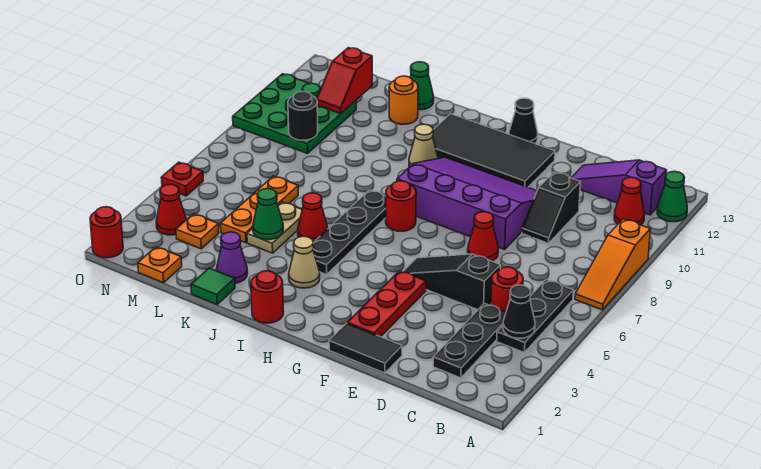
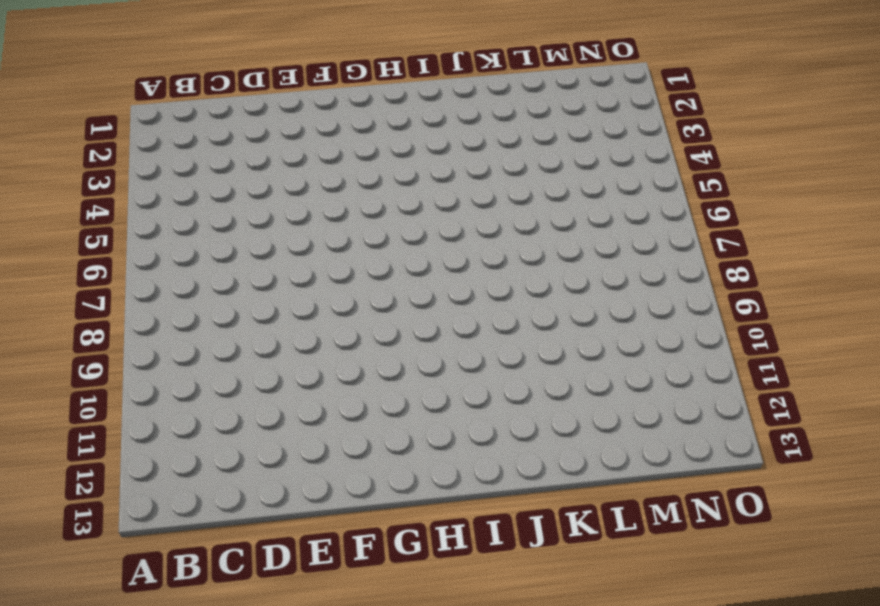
none -> orange 1x3 slope [575,219,650,310]
none -> green 1x1 cone [657,171,687,222]
none -> black 1x3 plate [497,280,573,353]
none -> red 1x1 cone [614,177,645,225]

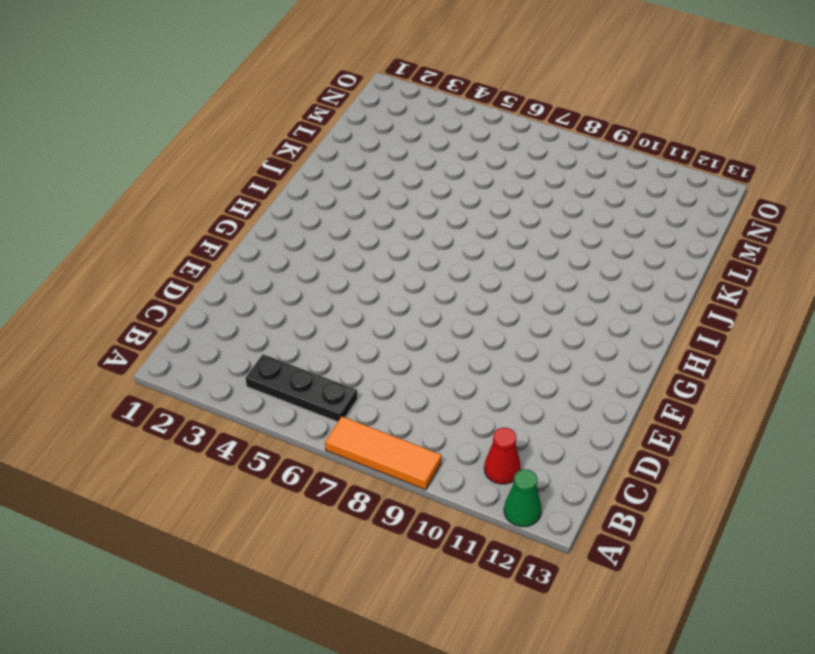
orange 1x3 tile [325,417,442,490] -> orange 1x3 slope [575,219,650,310]
none -> purple 1x3 slope [571,160,667,215]
none -> black 1x3 plate [433,304,506,378]
none -> red 1x1 round brick [491,267,523,312]
none -> black 1x3 slope [403,254,500,310]

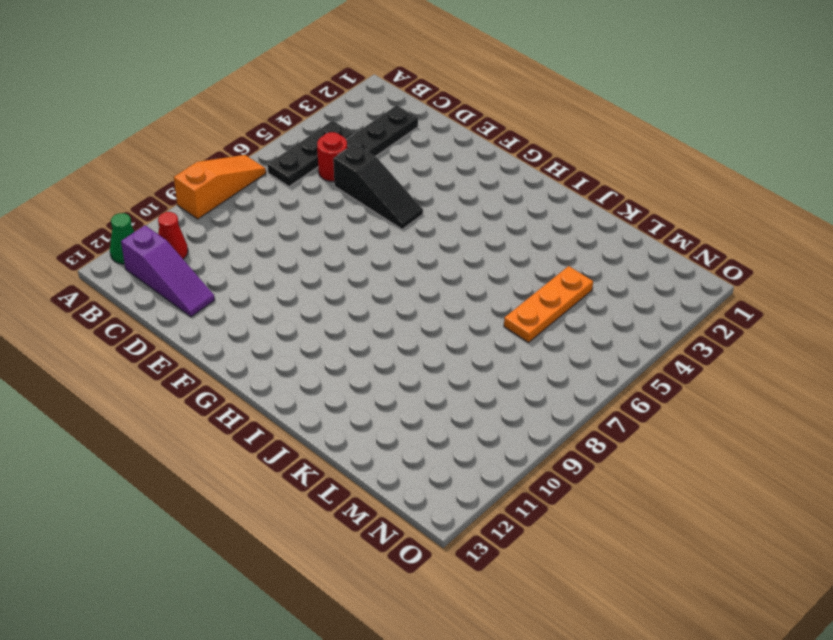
none -> black 1x2 slope [522,172,580,243]
none -> black 1x2 tile [329,323,402,373]
none -> red 1x1 cone [468,212,498,261]
none -> purple 3x4 slope [397,157,537,250]

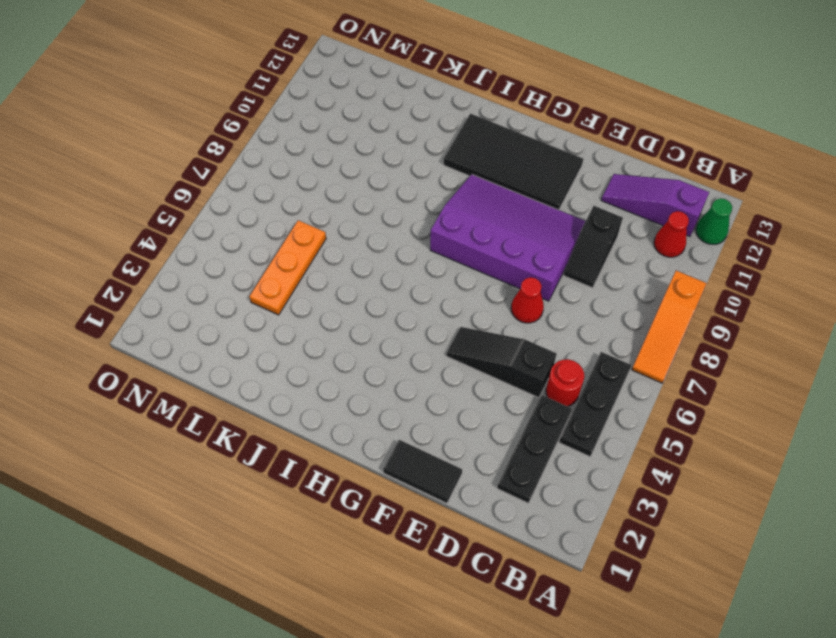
none -> red 1x3 plate [347,271,426,337]
none -> black 1x1 cone [509,98,538,144]
none -> red 1x1 round brick [386,181,416,231]
none -> red 1x1 round brick [251,271,284,323]

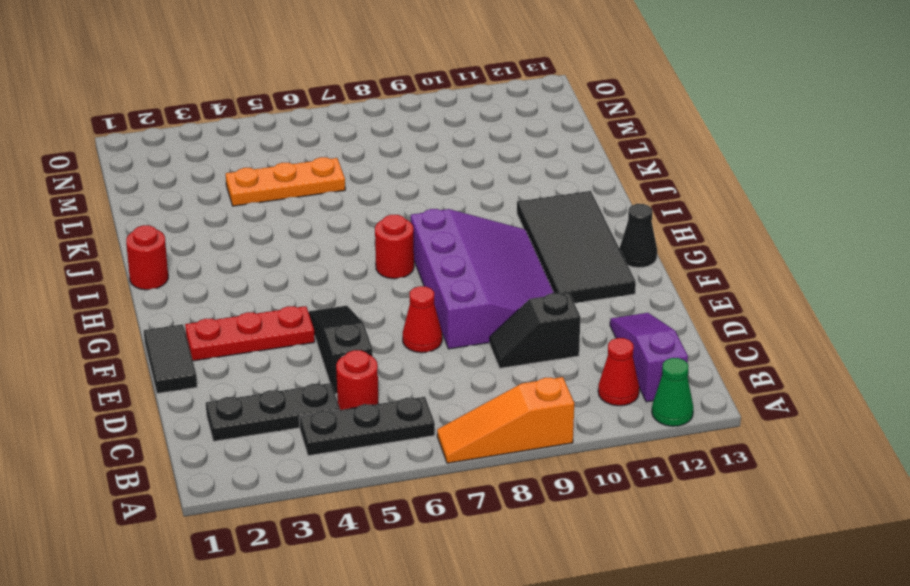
none -> tan 1x1 cone [289,236,320,288]
none -> black 1x4 plate [313,190,386,274]
none -> tan 1x1 cone [409,124,438,167]
none -> red 1x1 cone [298,193,328,242]

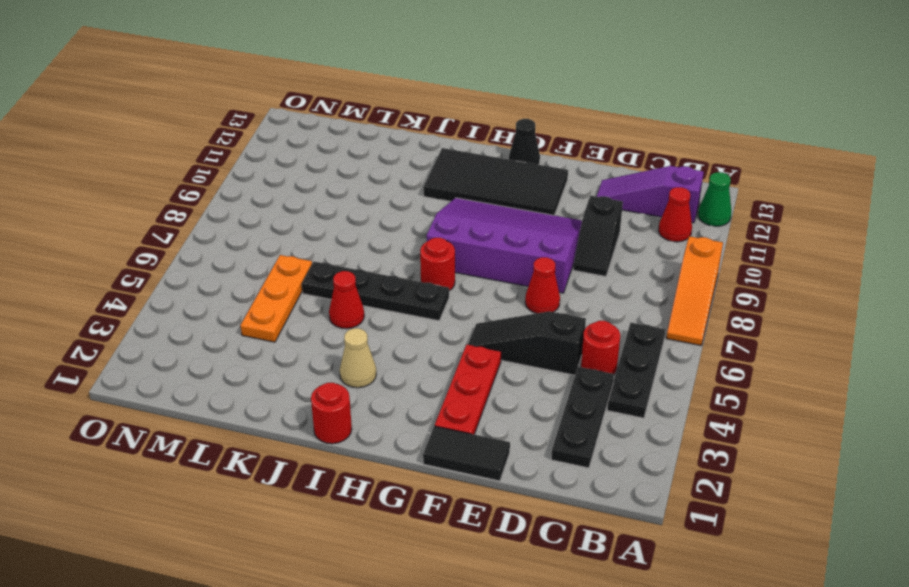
black 1x4 plate [302,262,449,321] -> black 1x4 plate turned to [313,190,386,274]
none -> tan 1x1 cone [409,124,438,167]
none -> green 1x1 tile [191,268,235,304]
none -> purple 1x1 cone [216,232,248,283]
none -> tan 1x2 plate [247,202,302,253]

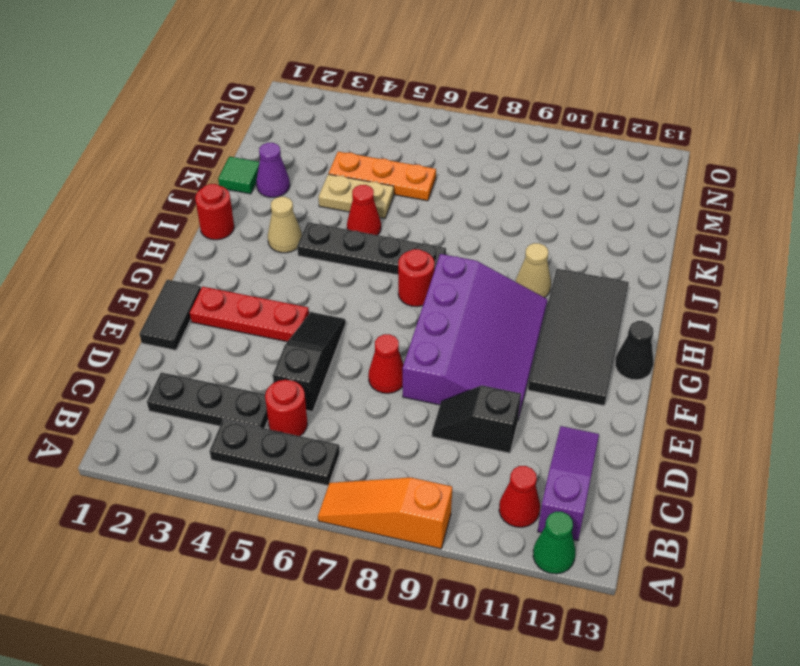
none -> orange 1x1 round brick [389,76,418,124]
none -> green 1x1 cone [410,62,434,110]
none -> orange 1x1 plate [138,247,182,283]
none -> orange 1x1 plate [176,214,219,249]

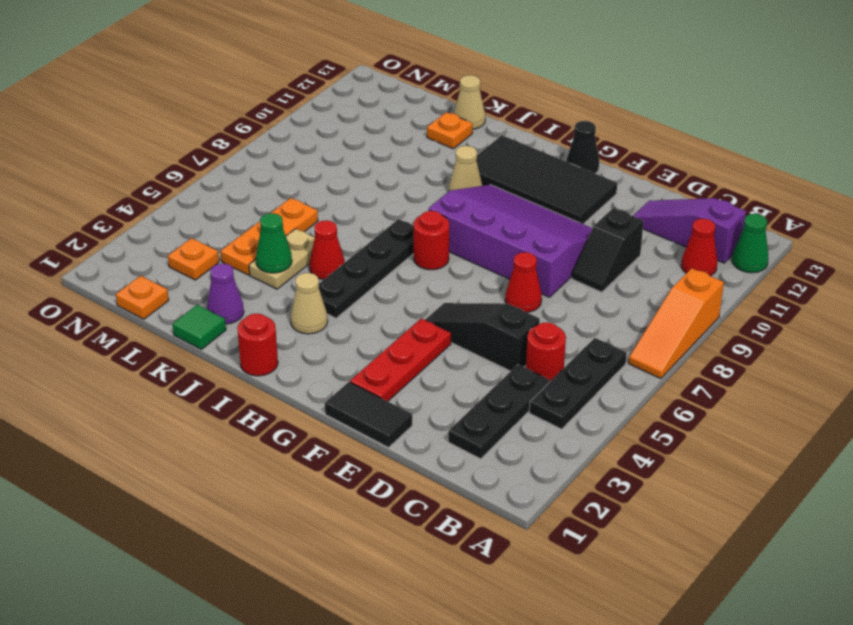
orange 1x1 plate [427,112,472,149] -> orange 1x1 round brick [389,76,418,124]
tan 1x1 cone [454,75,485,129] -> green 1x1 cone [410,62,434,110]
none -> green 3x3 plate [233,74,356,153]
none -> red 1x1 cone [156,184,186,235]
none -> red 1x1 round brick [90,207,123,258]
none -> red 1x1 plate [161,162,203,196]

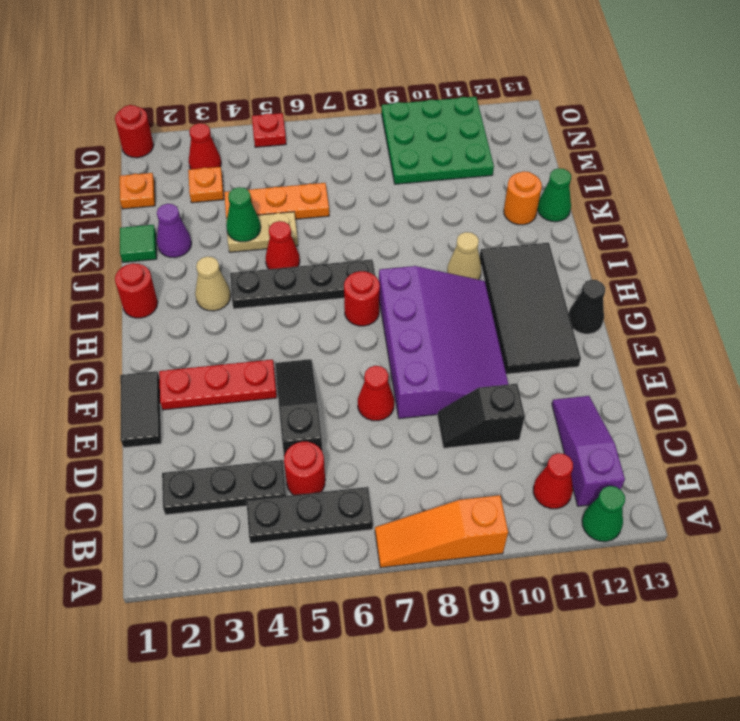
none -> black 1x1 cone [503,285,535,338]
none -> black 1x1 round brick [288,91,318,140]
none -> red 1x2 slope [317,48,372,114]

